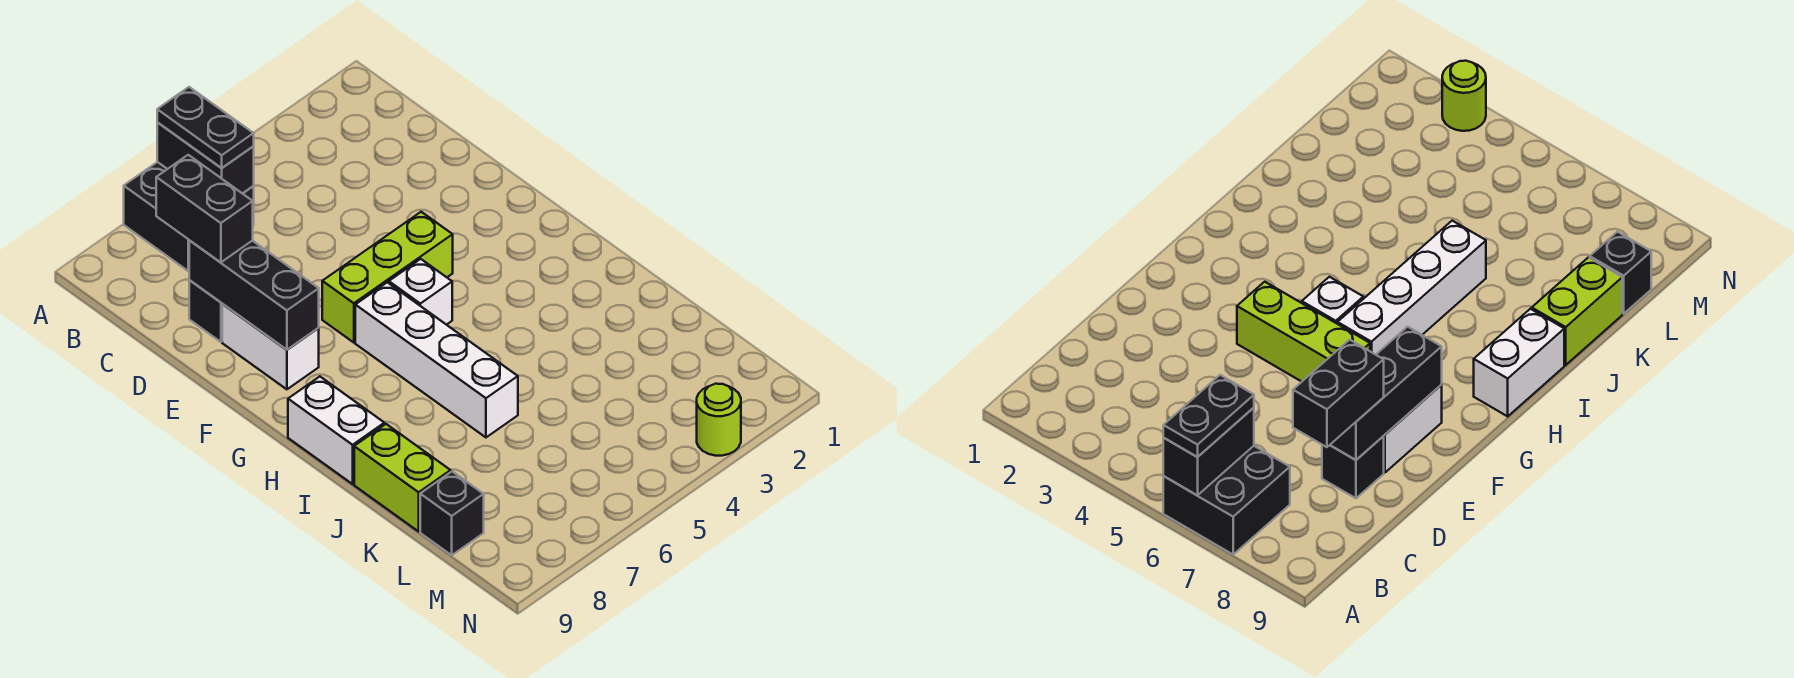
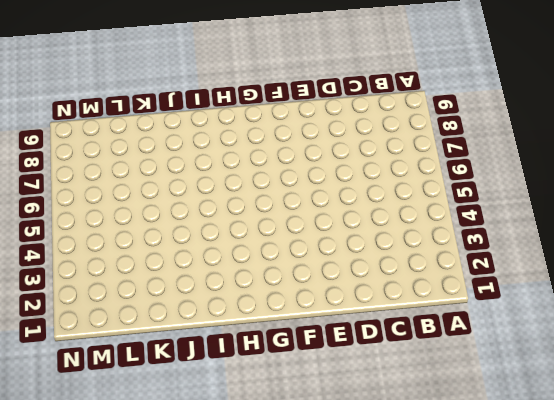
none -> black 2x2 brick [124,162,254,271]
none -> black 1x1 brick [189,280,222,342]
none -> white 1x2 brick [222,304,319,389]

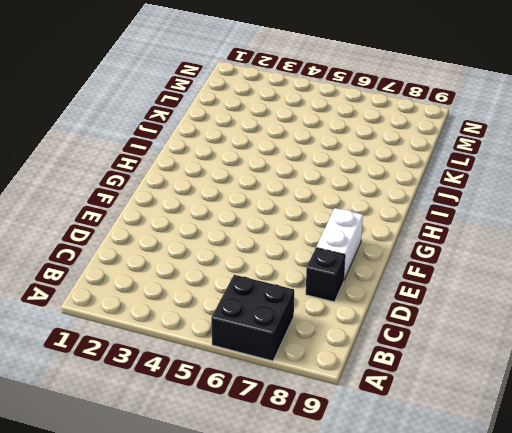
none -> lime 1x3 brick [322,212,453,343]
none -> white 1x1 brick [389,259,452,325]
none -> white 1x4 brick [355,282,518,437]

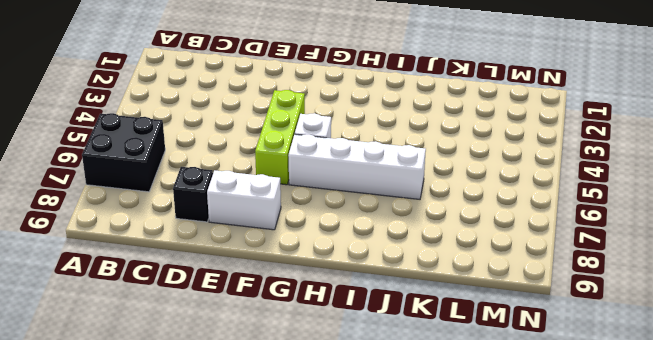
none -> white 1x2 brick [288,377,384,484]
none -> lime 1x2 brick [354,424,451,531]
none -> black 1x1 brick [420,472,484,555]

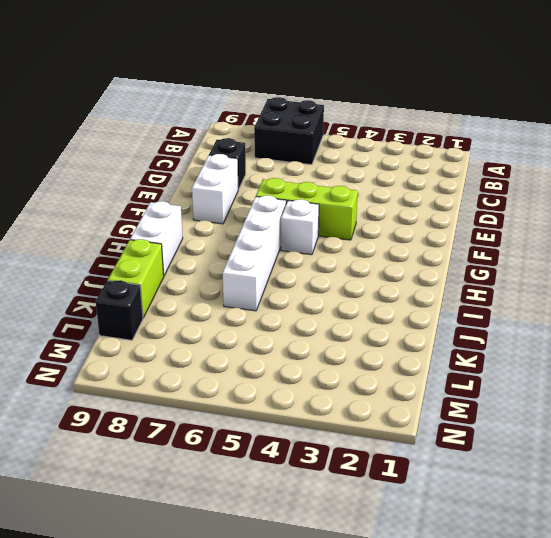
none -> lime 1x1 round brick [697,384,741,456]
none -> black 1x2 brick [157,123,254,193]
none -> black 1x3 brick [189,241,319,350]

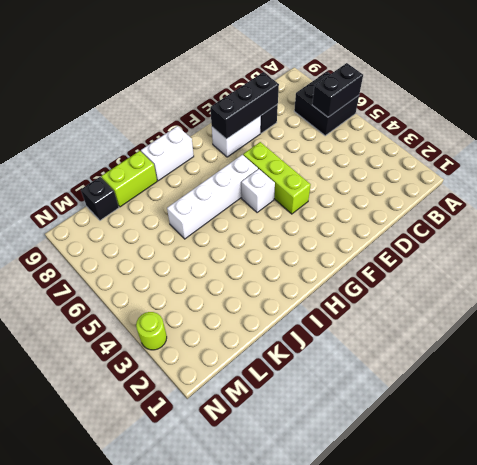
none -> black 1x2 plate [157,87,254,168]
none -> black 1x2 brick [156,155,253,262]

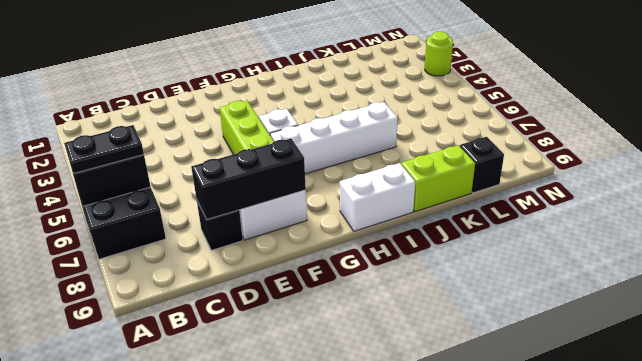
none -> black 1x2 brick [156,155,253,262]

